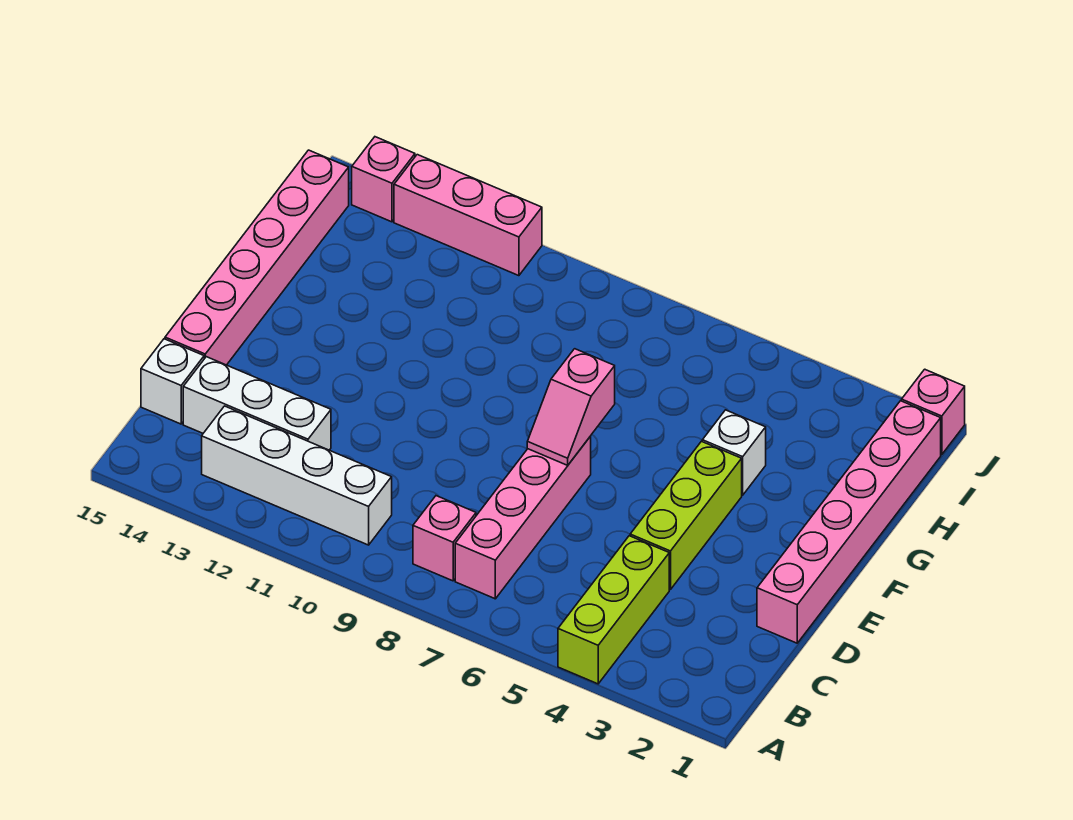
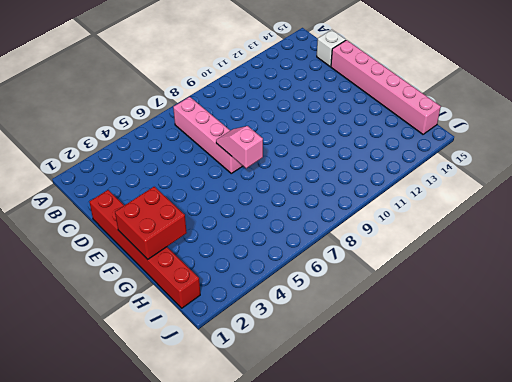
red 1x6 brick [89,190,200,308] -> pink 1x6 brick [757,401,941,643]
red 2x2 brick [115,187,187,259] -> none
none -> lime 1x3 brick [558,536,669,684]
none -> pink 1x1 brick [413,496,476,581]
none -> white 1x4 brick [202,406,392,545]

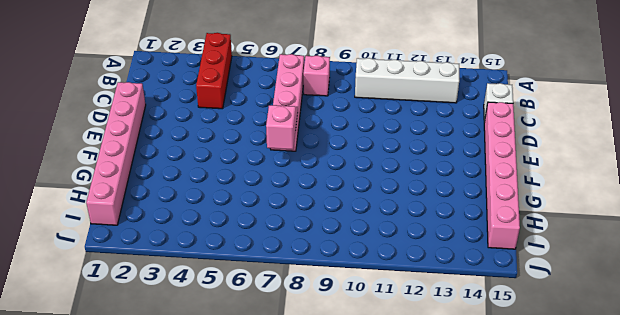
red 1x3 brick [196,33,232,109] -> lime 1x3 brick [558,536,669,684]
none -> white 1x3 brick [183,357,331,450]
none -> lime 1x3 brick [630,441,742,590]
none -> white 1x1 brick [702,410,766,495]

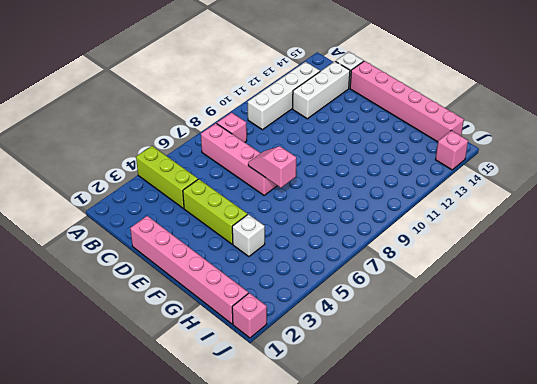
none -> pink 1x3 brick [394,155,542,276]

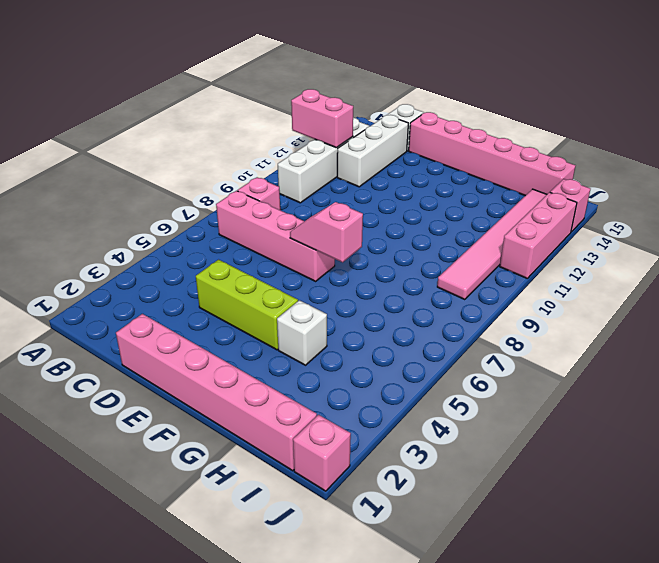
pink 1x2 brick [291,89,353,148] -> none
pink 1x6 tile [437,189,547,299] -> none
none -> lime 1x3 brick [558,536,669,684]

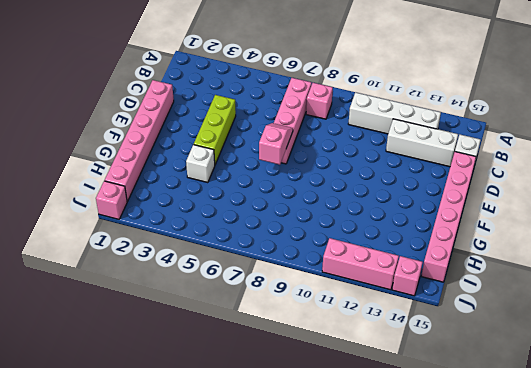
none -> lime 1x3 brick [558,536,669,684]

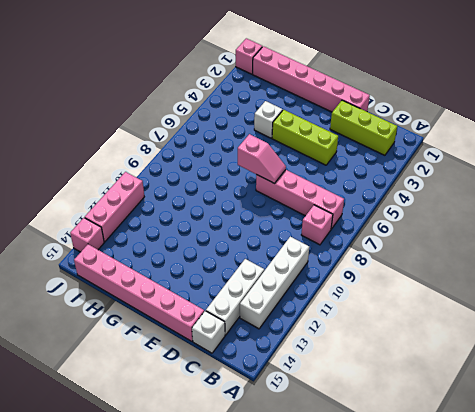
lime 1x3 brick [330,100,397,155] -> lime 1x3 brick moved to [558,536,669,684]

